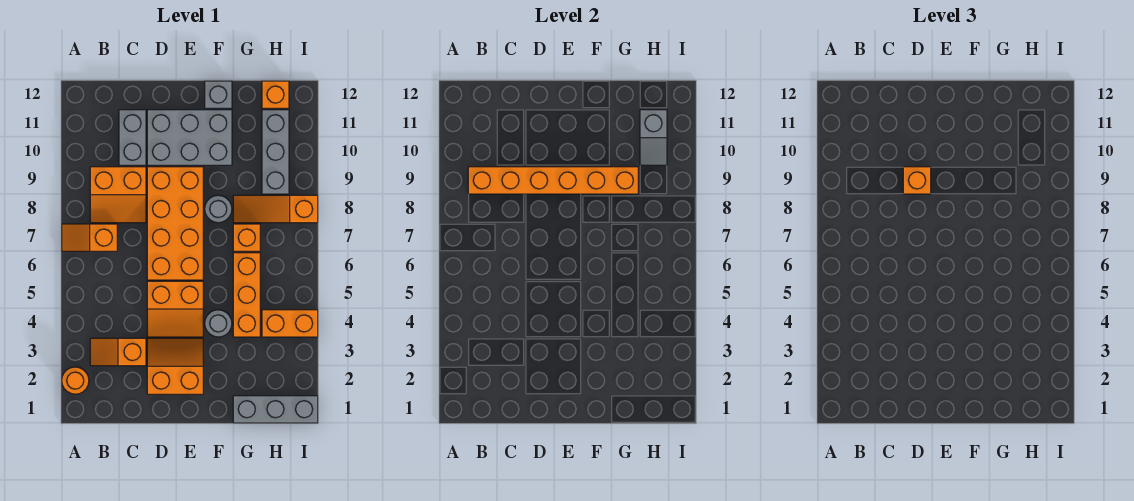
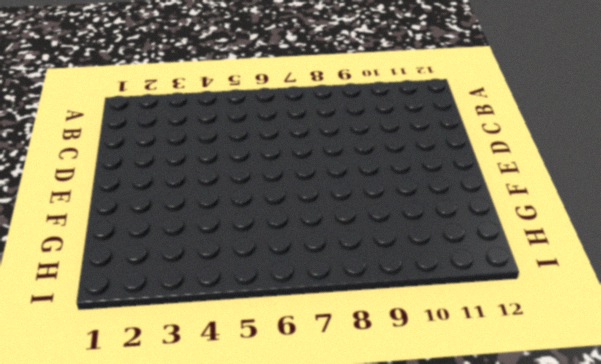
none -> orange 1x1 round brick [62,367,89,394]
none -> orange 1x2 slope [62,224,117,251]
none -> orange 1x2 slope [90,338,146,366]

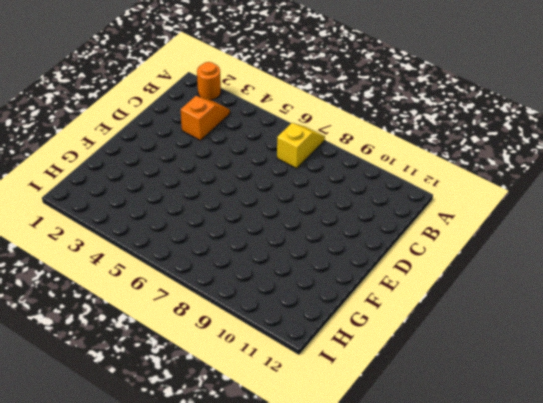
yellow 1x2 slope [277,123,325,168] -> orange 1x2 slope [62,224,117,251]
none -> orange 2x2 slope [90,167,146,223]
none -> grey 1x2 brick [119,110,146,165]
none -> orange 2x2 slope [147,338,203,394]

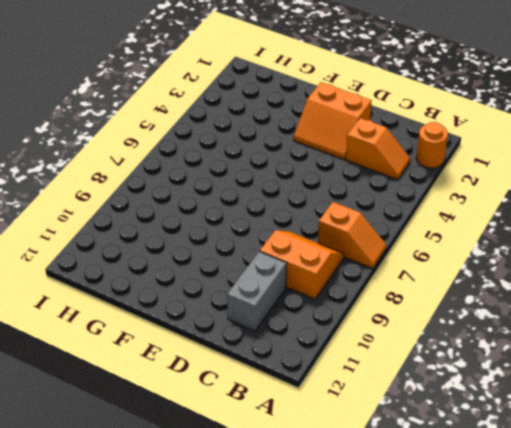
none -> orange 2x2 slope [147,281,203,337]
none -> orange 2x4 brick [147,167,203,280]
none -> grey 2x3 brick [147,110,232,165]

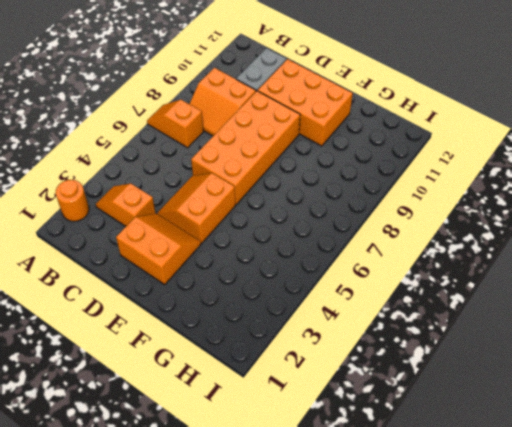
orange 2x2 slope [158,173,235,243] -> orange 2x2 slope turned to [147,281,203,337]
orange 2x3 brick [258,59,353,146] -> grey 2x3 brick [147,110,232,165]
none -> grey 1x1 round brick [205,310,232,337]
none -> grey 1x1 round brick [205,195,232,223]
none -> grey 1x1 brick [205,81,232,108]

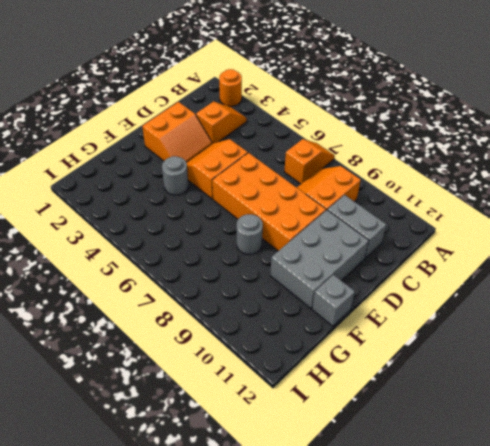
none -> grey 1x3 brick [233,396,318,423]
none -> orange 1x3 brick [233,253,260,337]
none -> orange 1x1 brick [233,224,260,251]

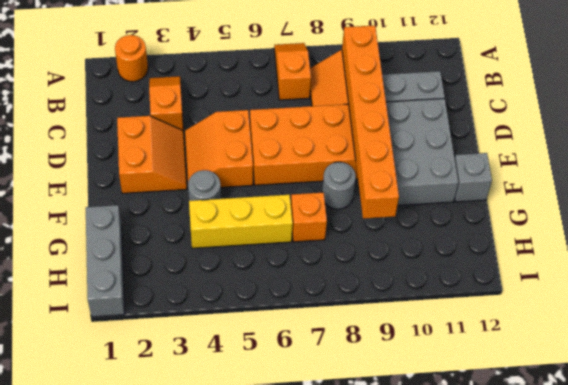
yellow 1x3 brick [189,195,293,248] -> orange 1x3 brick [233,253,260,337]
none -> orange 1x3 slope [233,195,318,223]
none -> orange 1x2 brick [262,310,318,337]
none -> grey 1x3 brick [262,110,289,194]

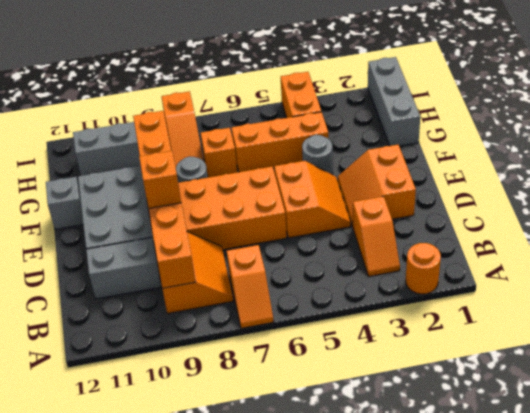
none -> orange 1x1 brick [262,81,289,108]
none -> grey 1x2 slope [640,110,667,165]

